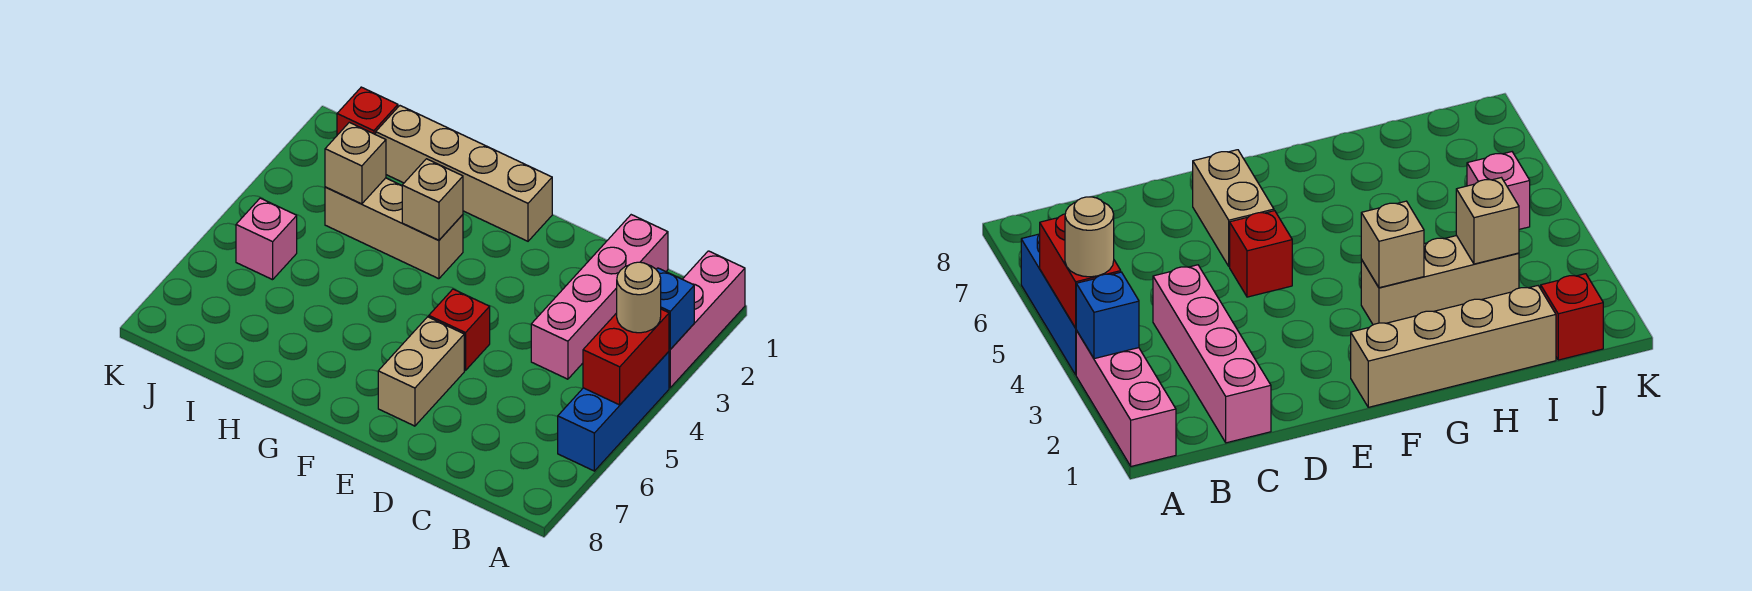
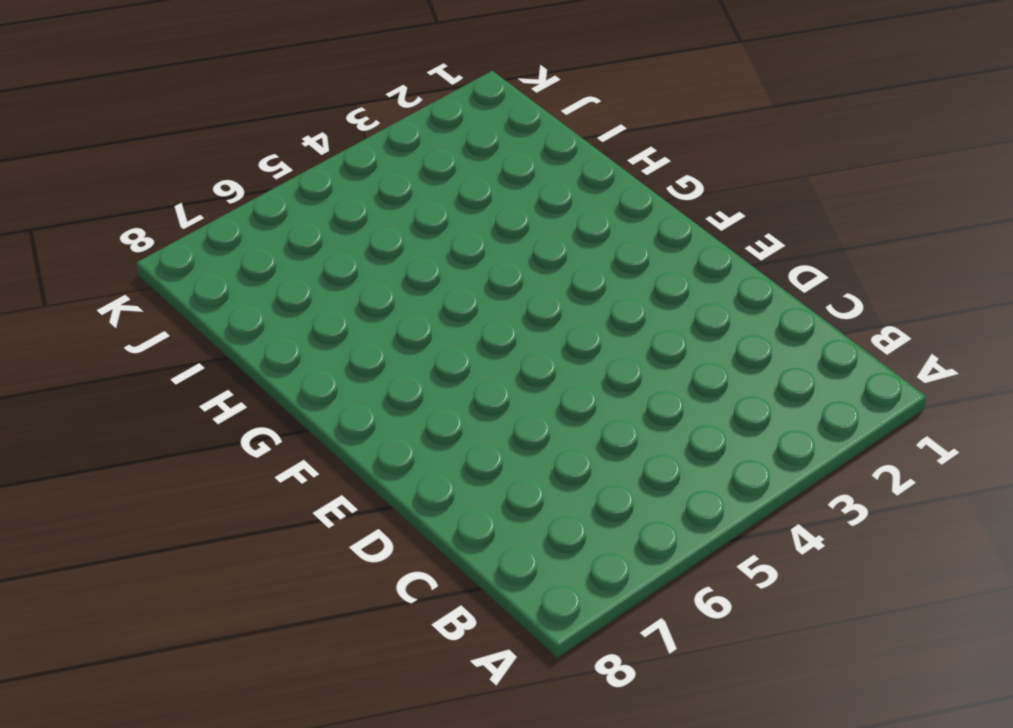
none -> pink 1x3 brick [669,251,745,388]
none -> blue 1x3 brick [558,352,669,471]
none -> pink 1x4 brick [531,215,668,379]

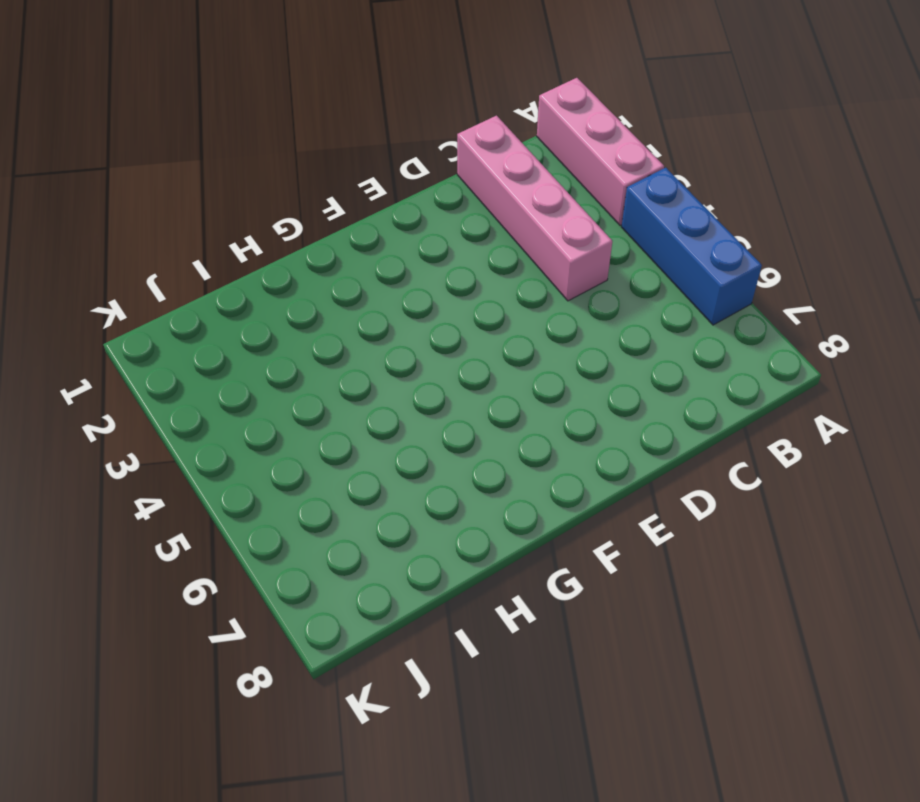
none -> red 1x1 brick [429,289,490,371]
none -> tan 1x2 brick [378,317,464,426]
none -> tan 1x4 brick [376,106,552,241]

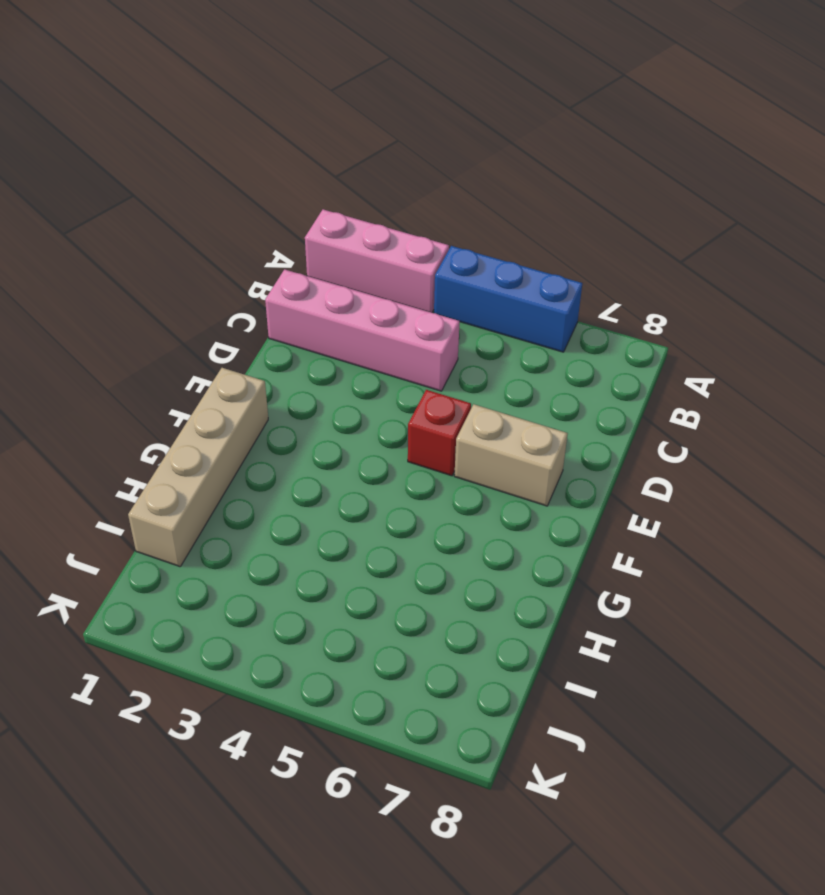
none -> tan 1x3 brick [325,178,463,279]
none -> red 1x1 brick [337,87,398,135]
none -> pink 1x1 brick [236,198,297,280]

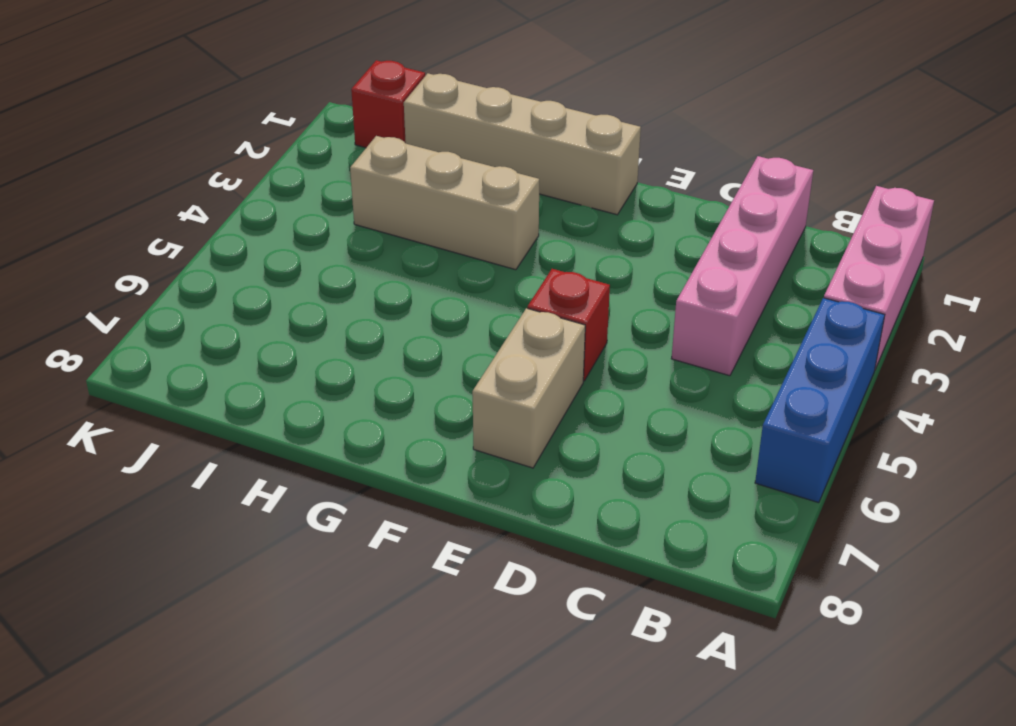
none -> pink 1x1 brick [236,198,297,280]
none -> blue 1x1 brick [656,268,694,349]
none -> red 1x2 brick [583,309,669,405]

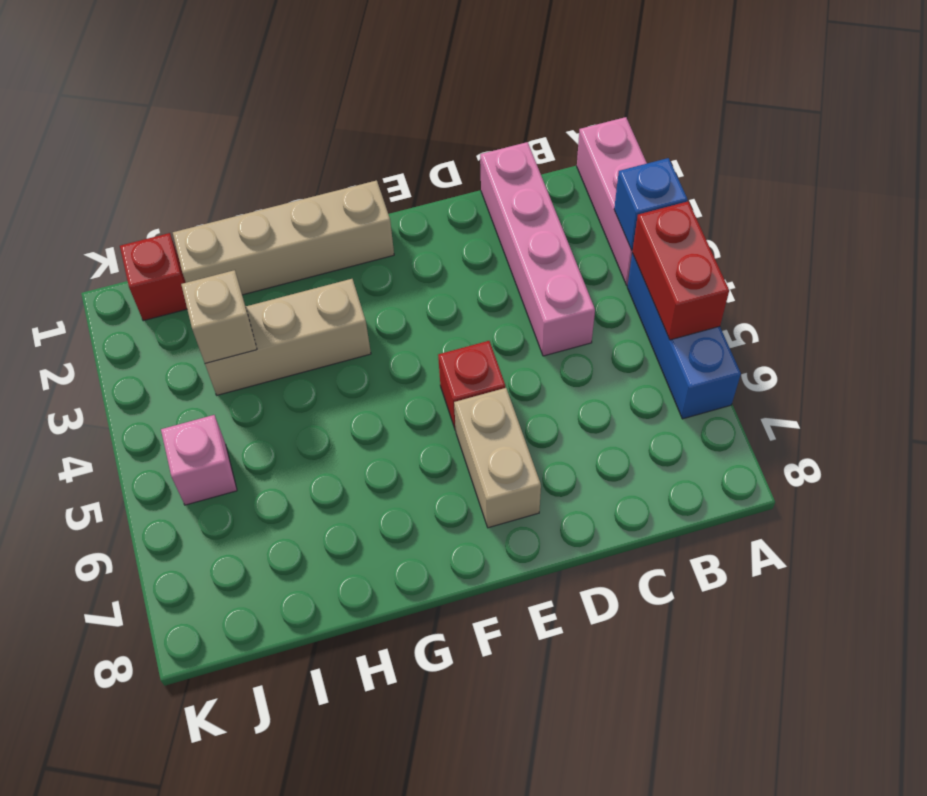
none -> tan 1x1 brick [402,159,463,240]
none -> tan 1x1 round brick [617,262,661,333]

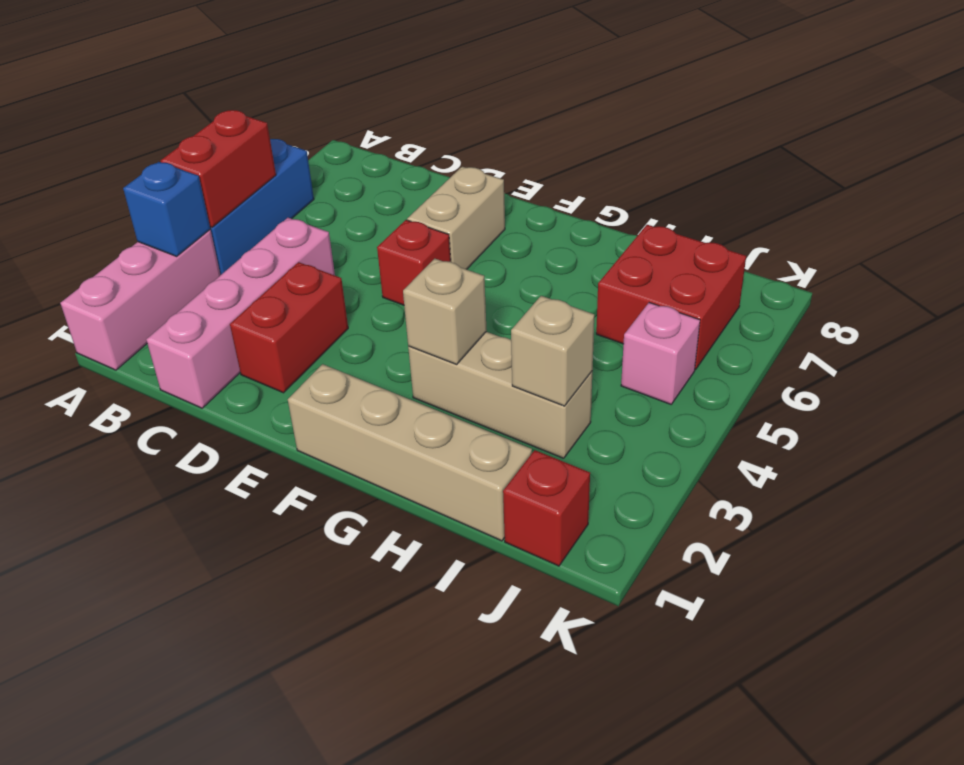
red 1x2 brick [230,262,348,393] -> none
red 2x2 brick [596,225,746,370] -> none
none -> tan 1x1 round brick [617,262,661,333]

